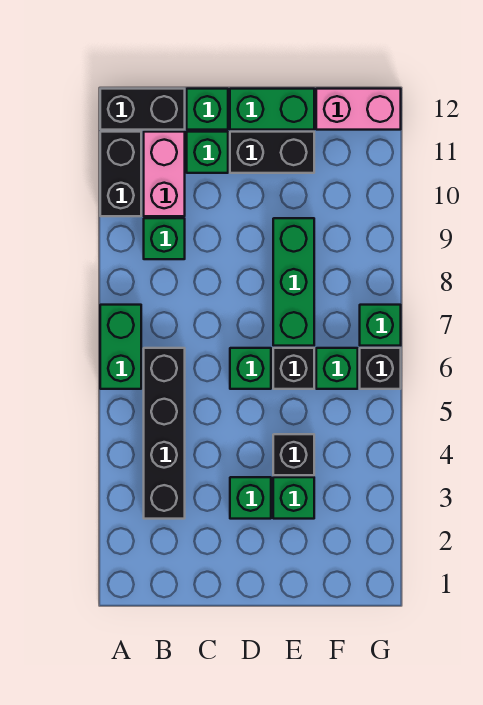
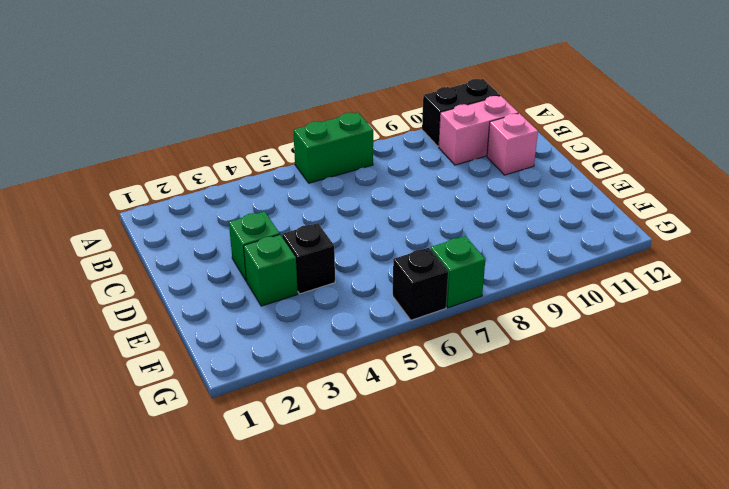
pink 1x1 brick [487,113,538,175] -> green 1x1 brick [187,132,228,173]
none -> black 1x2 brick [100,89,185,130]
none -> black 1x4 brick [144,348,185,519]
none -> green 1x1 brick [144,218,185,259]

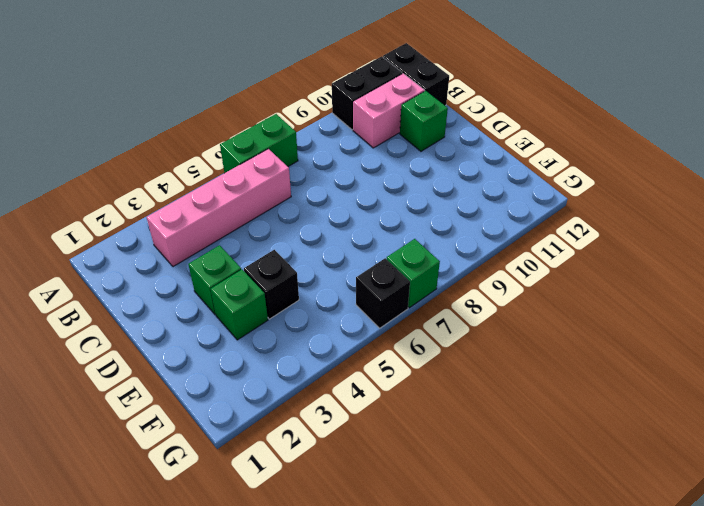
pink 1x4 brick [147,149,291,267] -> black 1x4 brick [144,348,185,519]
none -> green 1x1 brick [144,218,185,259]
none -> green 1x1 brick [187,89,228,130]
none -> green 1x1 brick [230,348,271,389]

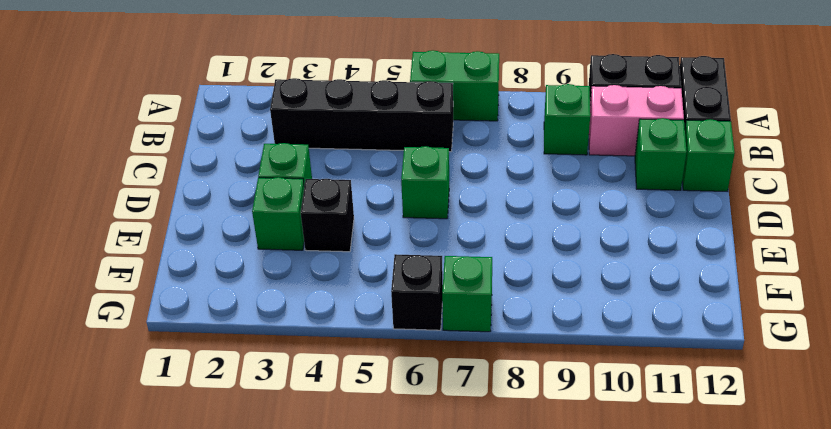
none -> black 1x2 brick [230,132,314,173]
none -> green 1x2 brick [230,89,314,130]
none -> black 1x1 brick [273,348,314,389]

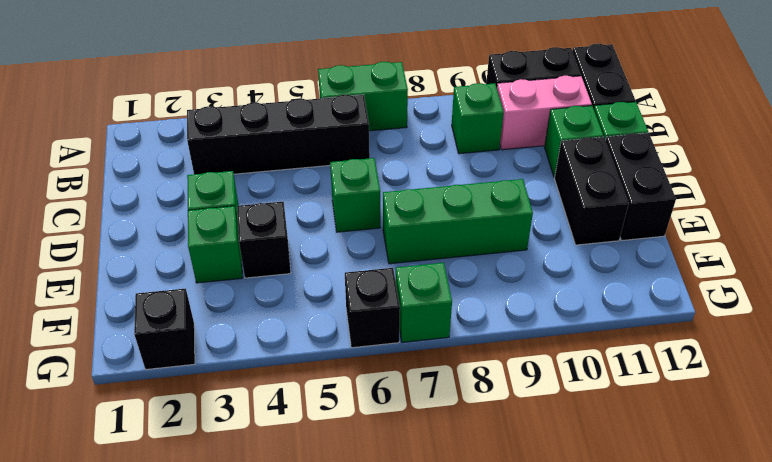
black 1x2 brick [605,133,676,241] -> green 1x2 brick [230,89,314,130]
black 1x1 brick [134,288,195,370] -> black 1x1 brick moved to [273,348,314,389]
none -> green 1x1 brick [316,348,358,389]
none -> pink 1x2 brick [316,89,401,130]

